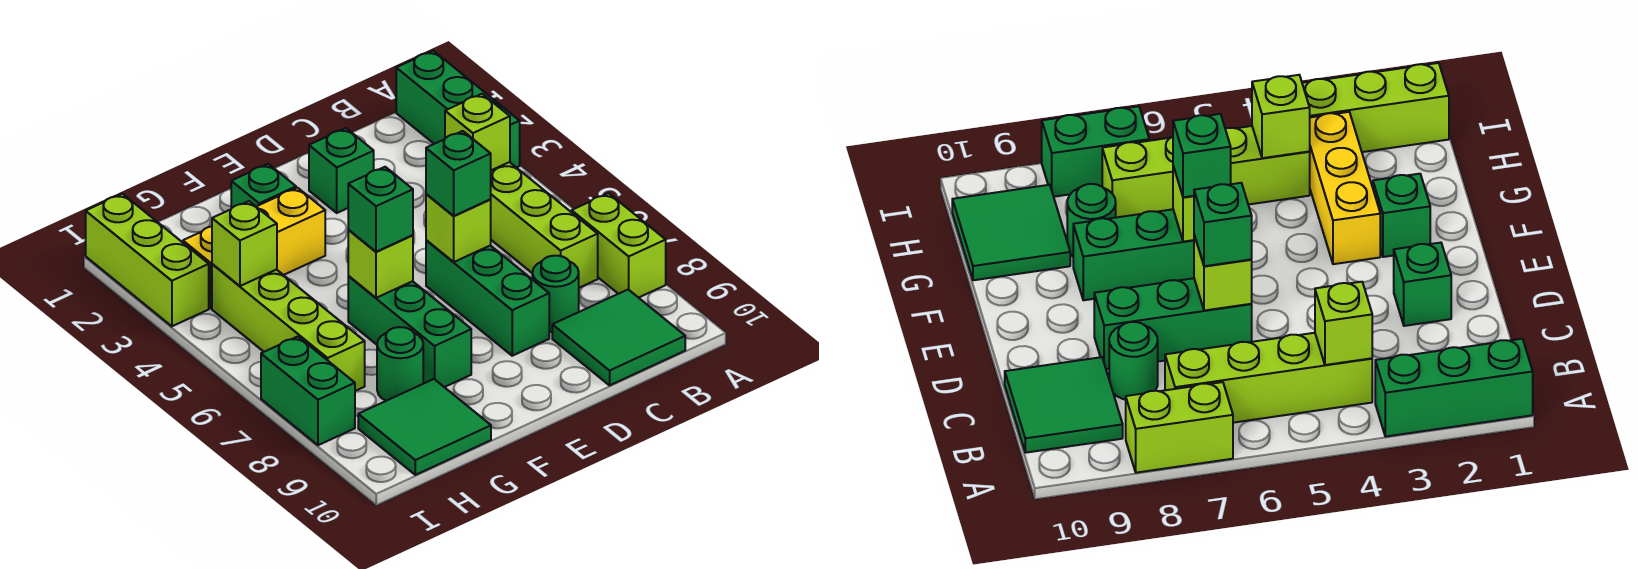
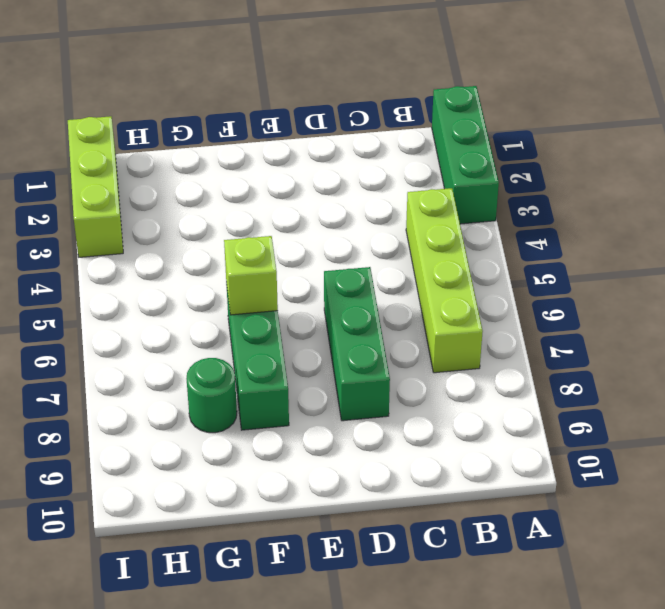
none -> lime 1x2 brick [572,193,666,298]
none -> green 2x2 tile [552,289,685,385]
none -> green 1x1 round brick [532,256,579,332]

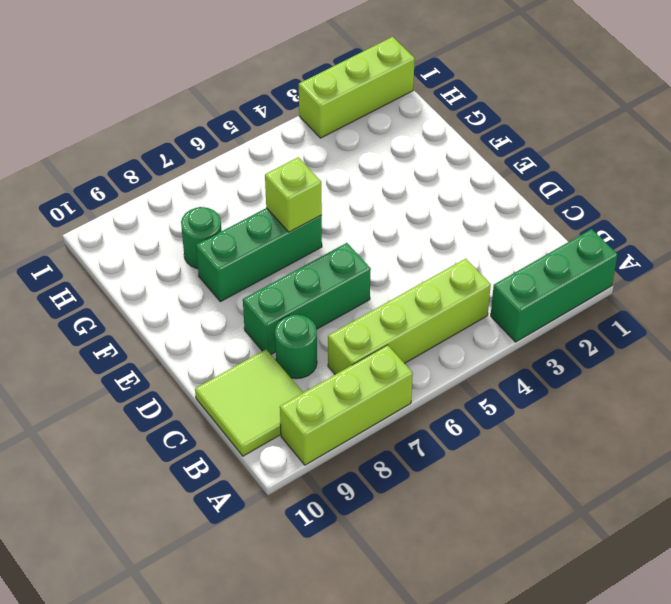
lime 1x3 brick [280,345,413,465] -> lime 1x2 brick [572,193,666,298]
lime 2x2 tile [195,349,303,456] -> green 2x2 tile [552,289,685,385]
none -> green 1x1 brick [309,128,374,213]
none -> green 1x1 brick [231,164,296,209]
none -> yellow 1x3 brick [183,188,325,308]

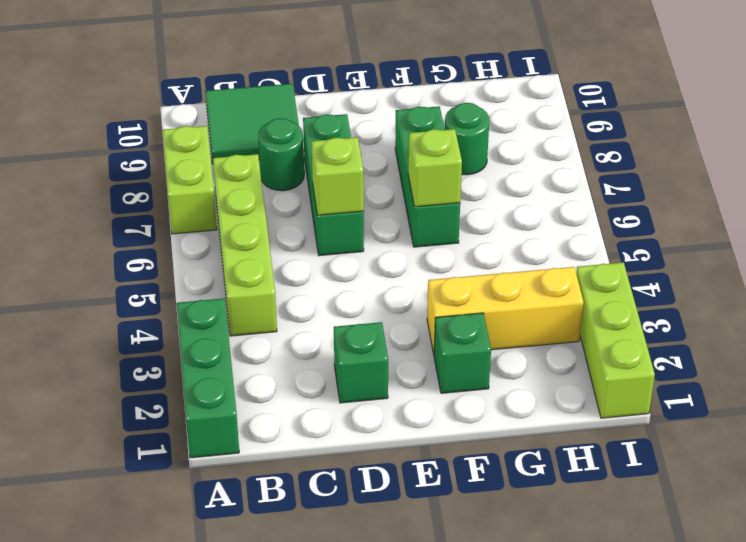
none -> green 2x2 tile [358,379,491,475]
none -> lime 1x4 brick [212,264,365,391]
none -> green 1x2 brick [261,337,355,445]

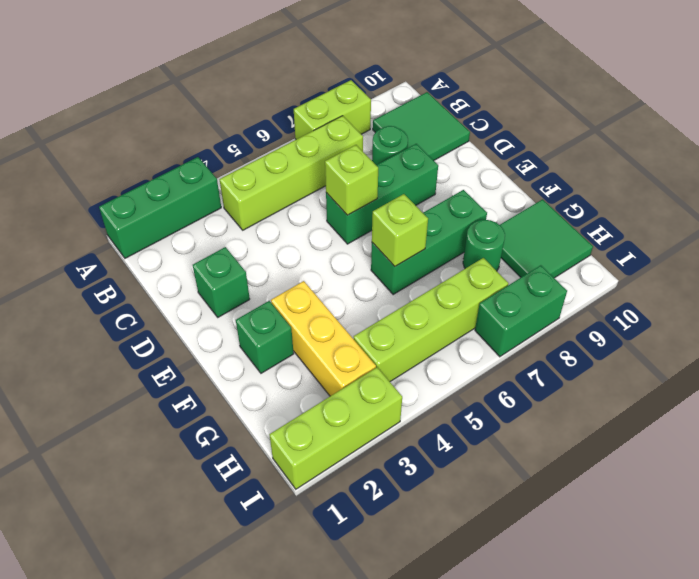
none -> lime 1x1 brick [445,94,510,170]
none -> lime 1x1 brick [212,201,277,286]
none -> green 1x1 brick [426,131,491,216]

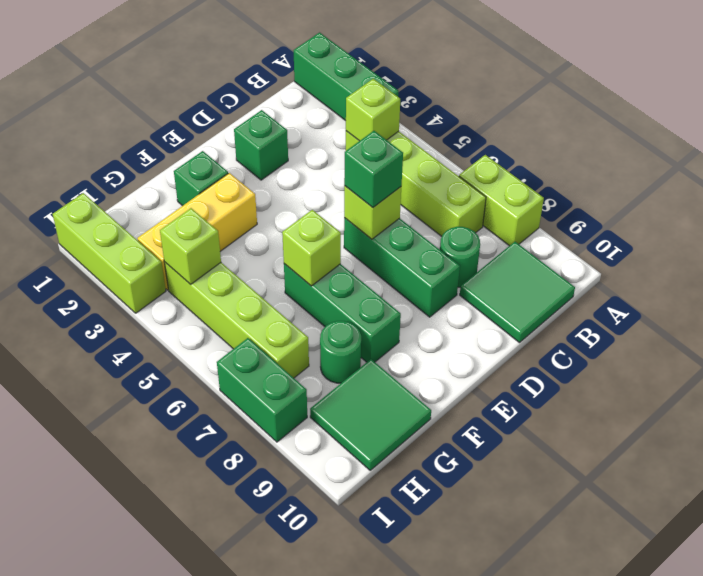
none -> green 1x1 brick [348,167,413,252]

